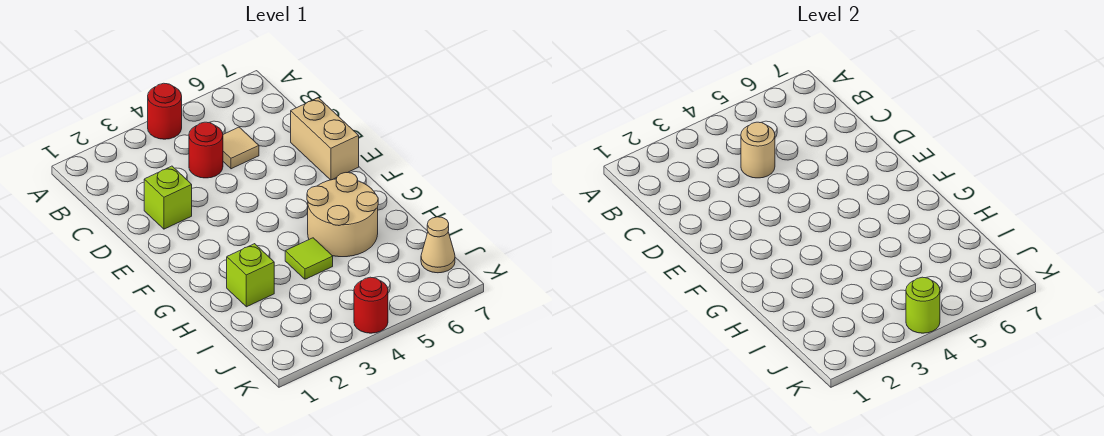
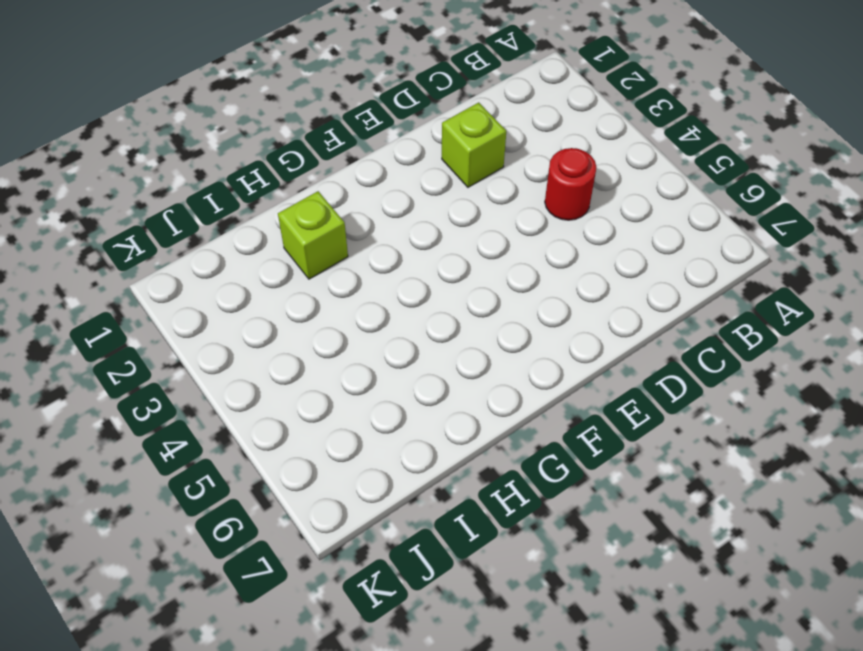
none -> red 1x1 round brick [148,83,182,139]
none -> tan 1x1 tile [223,127,259,169]
none -> tan 1x2 brick [291,98,359,180]

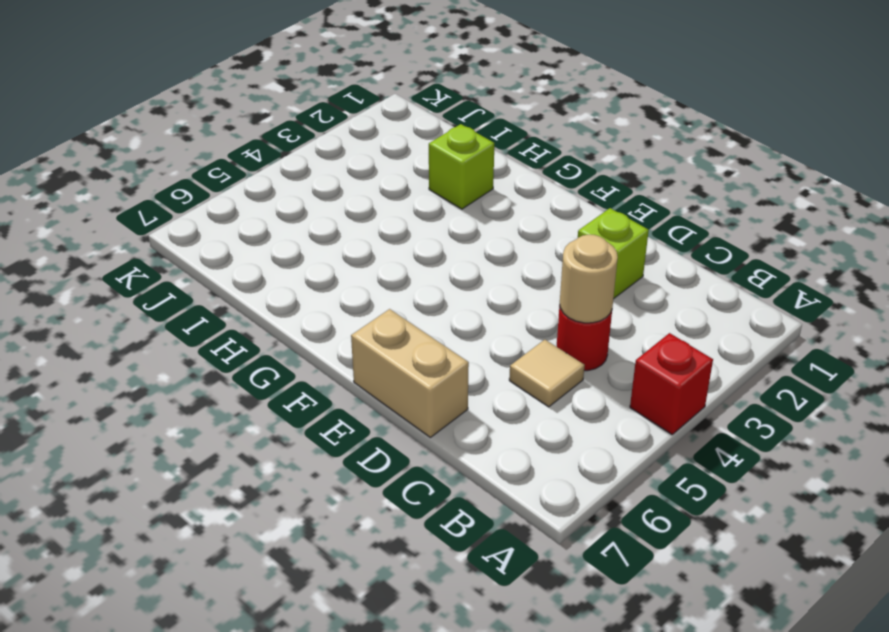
red 1x1 brick [630,333,713,434] -> red 1x1 round brick [148,83,182,139]
none -> tan 2x2 round brick [307,173,378,257]
none -> lime 1x1 tile [285,238,333,279]
none -> tan 1x1 cone [421,217,455,273]

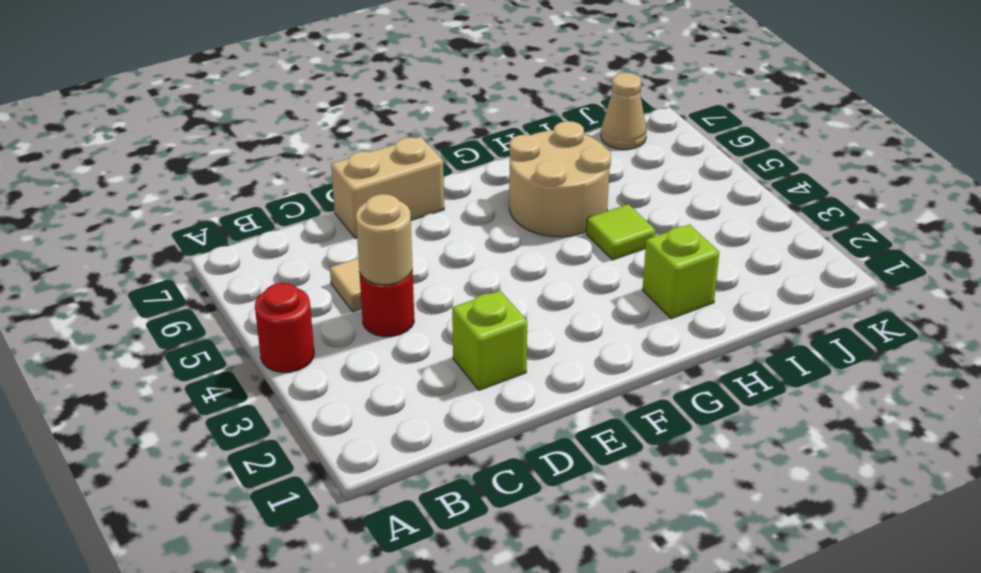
none -> red 1x1 round brick [354,277,388,333]
none -> lime 1x1 round brick [906,277,940,333]

